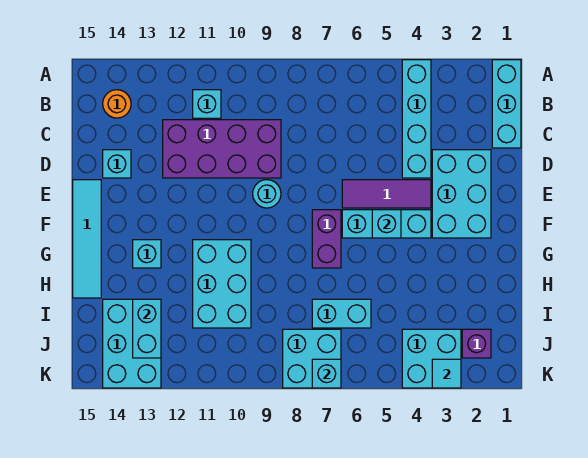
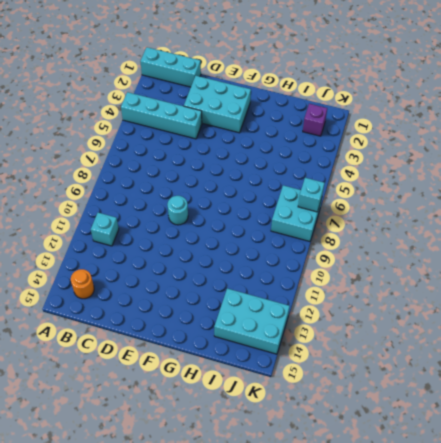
none -> purple 2x4 brick [163,120,281,178]
none -> cyan 1x1 brick [103,150,131,178]
none -> purple 1x3 tile [342,180,431,208]

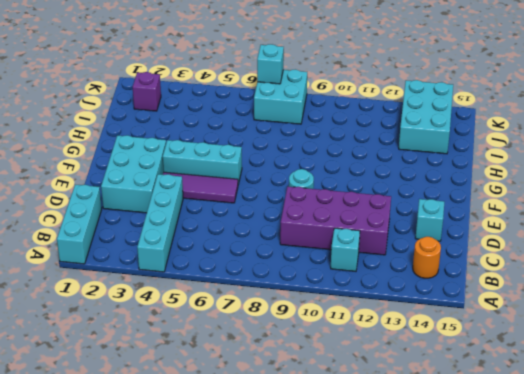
none -> cyan 1x4 tile [73,180,101,298]
none -> purple 1x2 brick [312,210,341,268]
none -> cyan 2x3 brick [193,240,251,328]

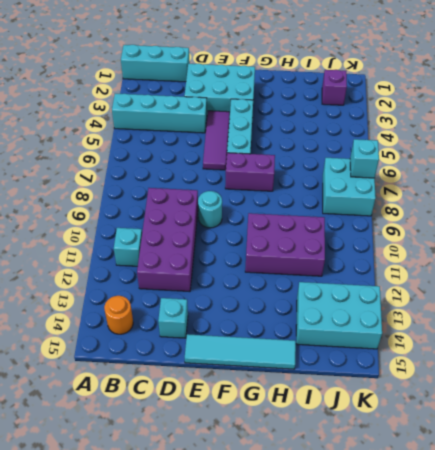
purple 2x3 brick [245,213,325,276] -> cyan 2x3 brick [193,240,251,328]
none -> cyan 1x1 brick [133,240,161,268]
none -> cyan 1x2 brick [312,299,371,328]
none -> cyan 2x2 brick [402,329,461,388]

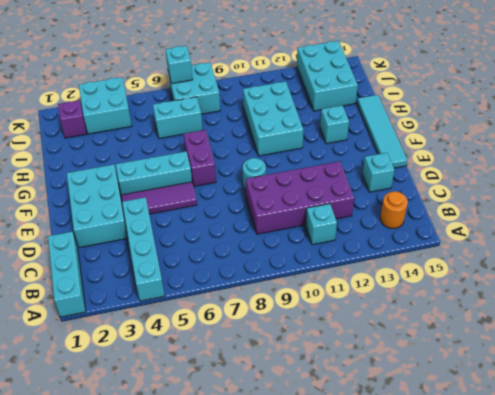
none -> cyan 1x1 brick [372,210,401,238]
none -> cyan 1x2 brick [133,299,161,358]
none -> cyan 1x1 tile [432,359,461,388]

